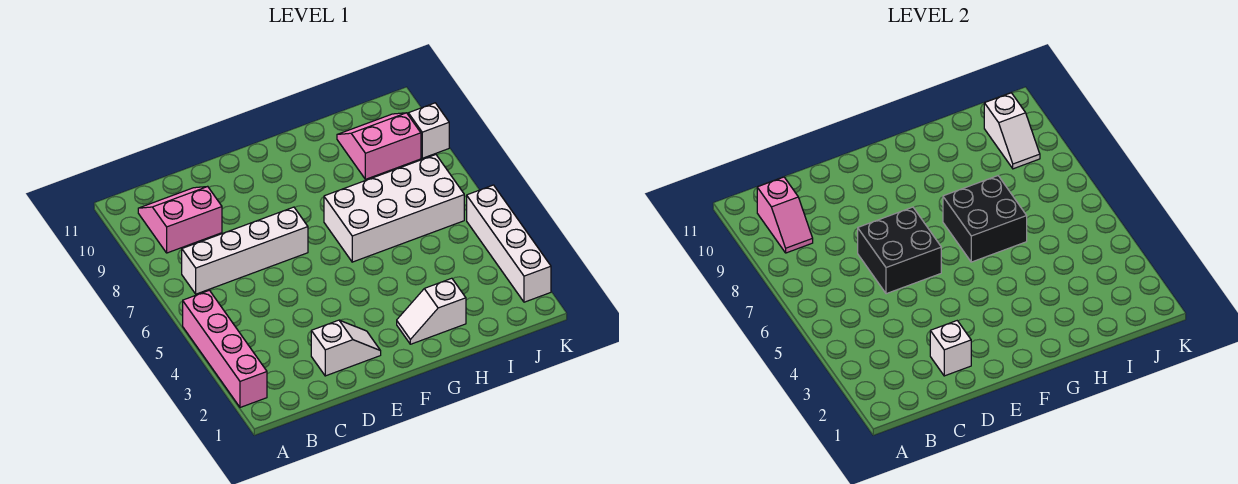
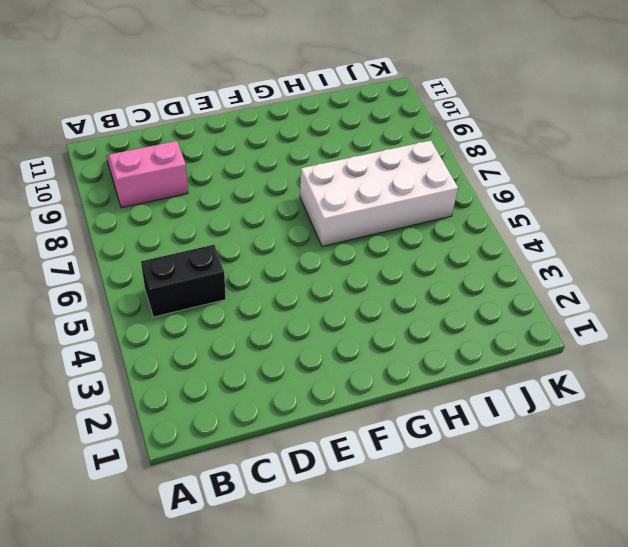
black 1x2 brick [141,245,226,317] -> none
none -> pink 1x4 brick [183,290,267,407]
none -> white 1x4 brick [182,207,308,294]
none -> white 1x2 slope [311,320,381,376]

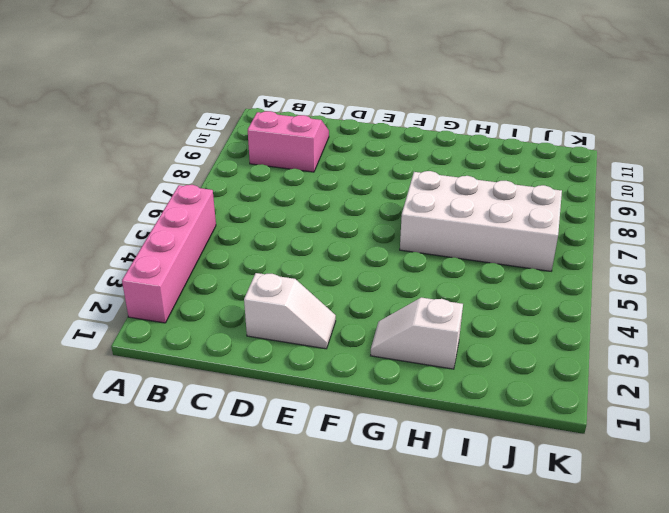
none -> white 1x4 brick [182,207,308,294]
none -> pink 2x2 slope [337,113,421,179]
none -> white 1x4 brick [467,185,551,302]

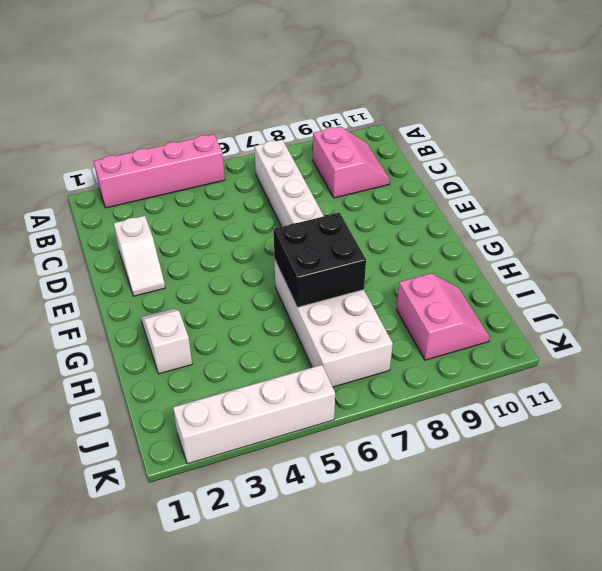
none -> white 1x1 brick [408,103,449,158]
none -> pink 1x2 slope [757,177,813,253]
none -> white 1x1 brick [930,321,971,376]

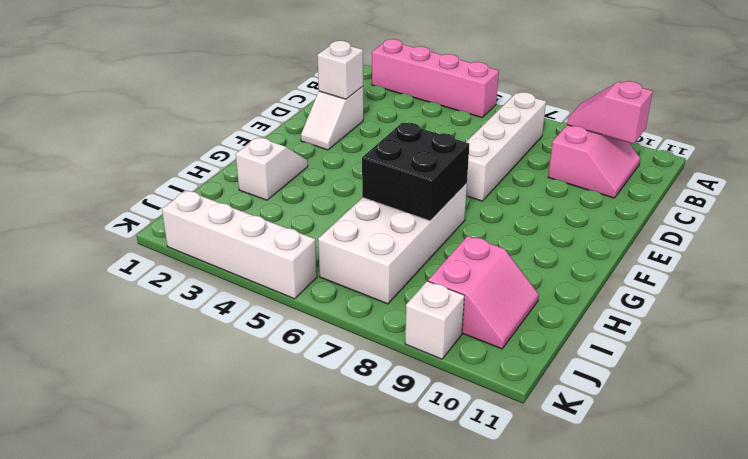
none -> black 2x2 brick [858,207,941,294]
none -> white 1x2 slope [984,93,1040,169]

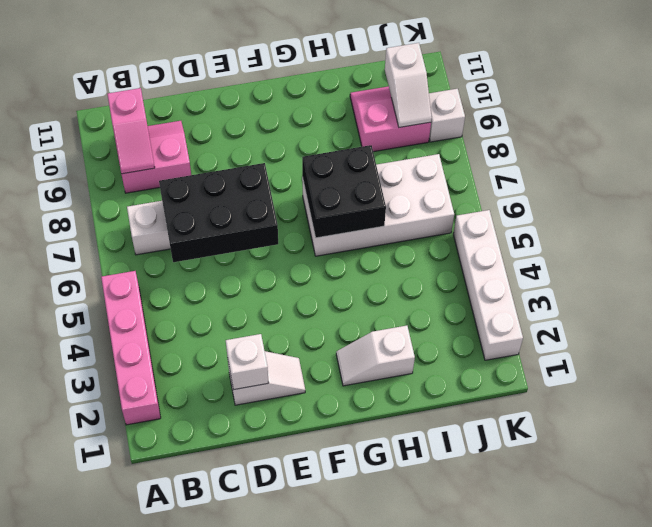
black 2x3 brick [159,163,278,262] -> black 2x2 brick [858,207,941,294]

